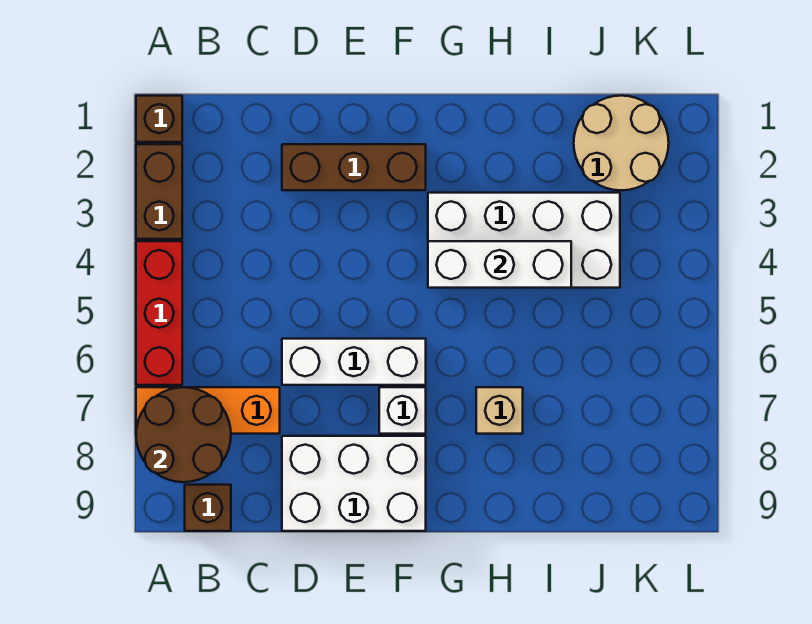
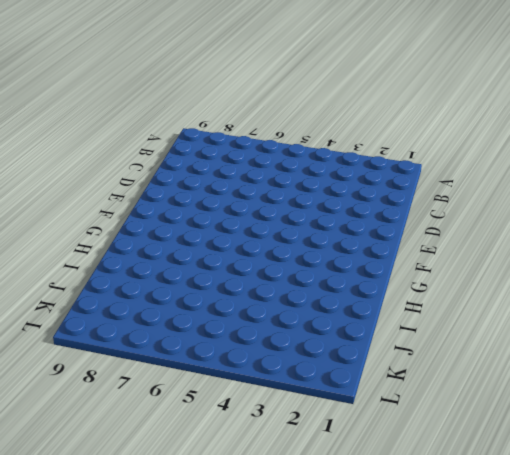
none -> brown 1x1 brick [136,96,182,142]
none -> brown 1x2 brick [136,144,182,239]
none -> red 1x3 brick [136,241,182,385]

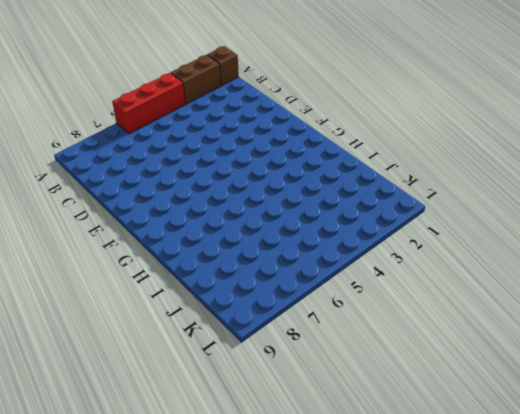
none -> orange 1x3 brick [136,387,280,434]
none -> brown 1x1 brick [185,485,231,531]
none -> brown 1x3 brick [282,144,426,190]

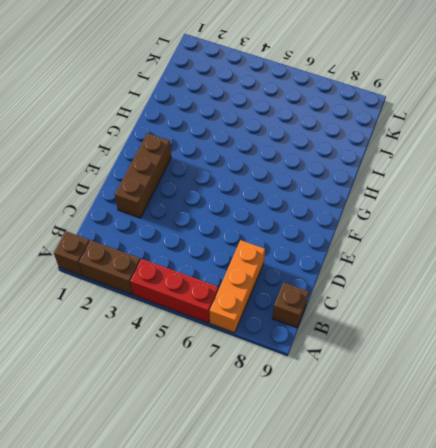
none -> white 1x3 brick [282,339,426,385]
none -> white 2x3 brick [282,436,426,531]
none -> white 1x1 brick [379,387,426,434]

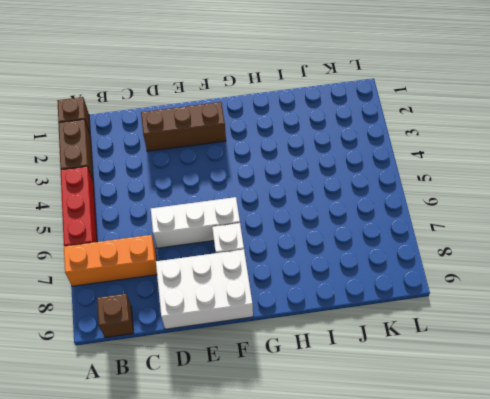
none -> white 2x4 brick [428,193,620,288]
none -> tan 1x1 brick [476,387,523,434]
none -> tan 2x2 round brick [574,96,669,190]

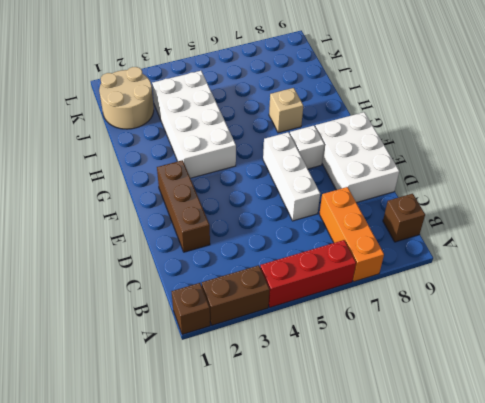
none -> brown 2x2 round brick [136,387,231,482]
none -> white 1x3 brick [428,241,571,288]

